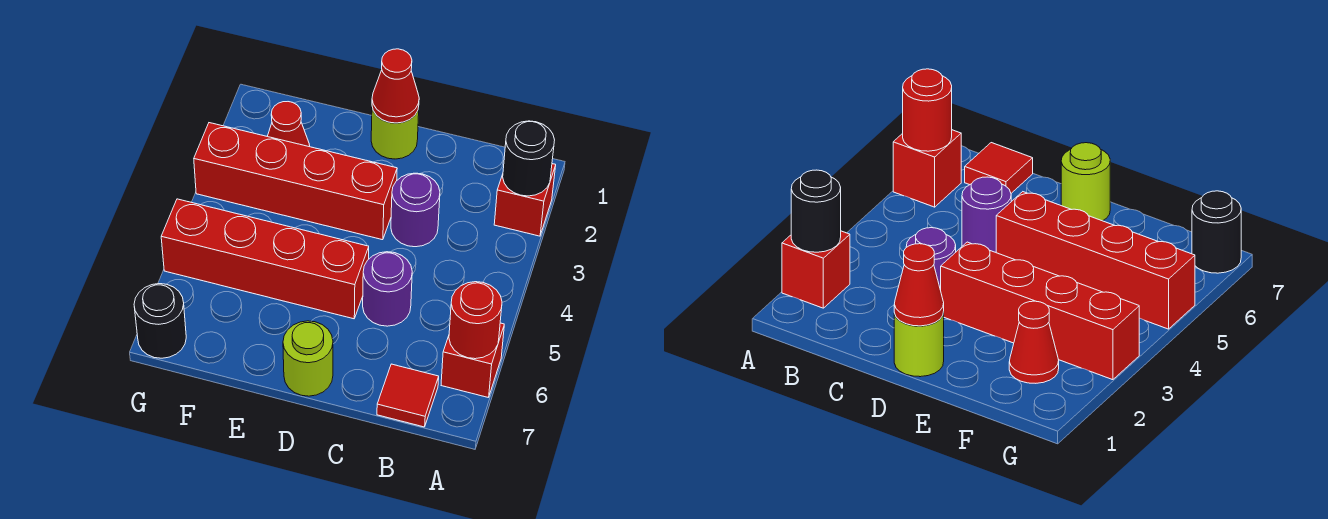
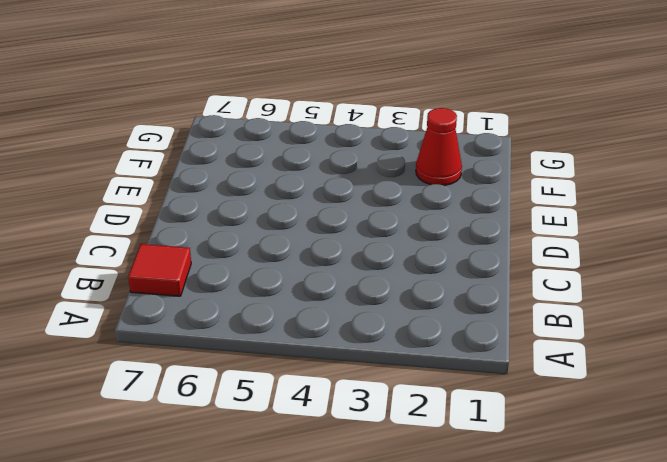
none -> red 1x1 brick [494,164,556,236]
none -> red 1x1 brick [441,323,504,398]
none -> purple 1x1 round brick [391,173,440,247]

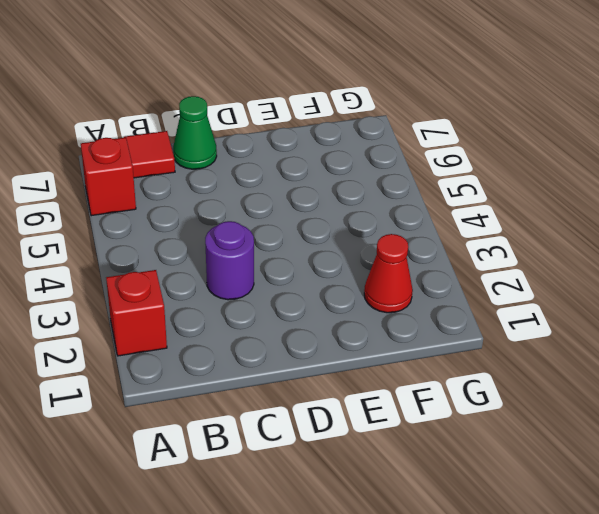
green 1x1 cone [173,96,217,169] -> none
none -> purple 1x1 round brick [363,252,412,326]
none -> lime 1x1 round brick [371,107,419,159]
none -> red 1x4 brick [194,123,397,240]

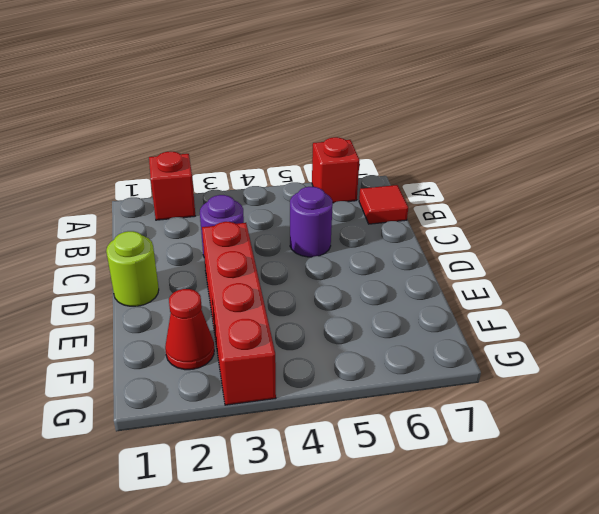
none -> red 1x4 brick [161,199,369,319]
none -> lime 1x1 round brick [283,321,333,396]
none -> black 1x1 round brick [134,284,186,358]

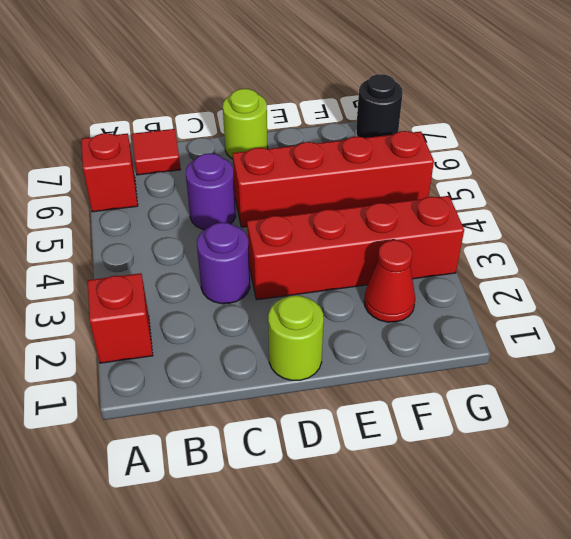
none -> black 1x1 round brick [503,121,555,196]
none -> red 1x1 round brick [449,282,502,359]
none -> red 1x1 cone [372,49,419,123]

